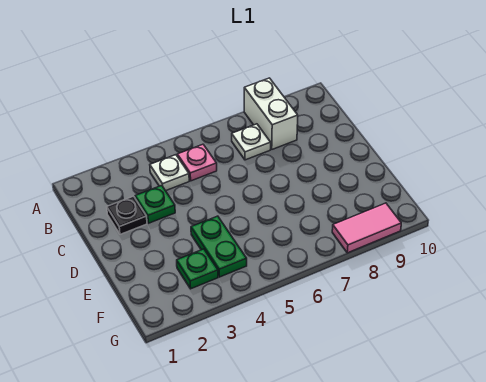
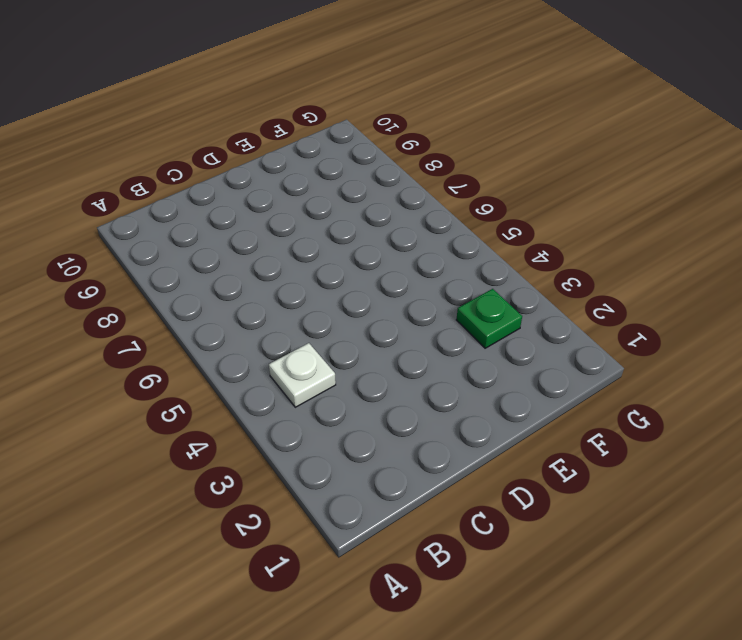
none -> white 1x2 brick [244,78,298,149]
none -> pink 1x1 plate [177,144,217,181]

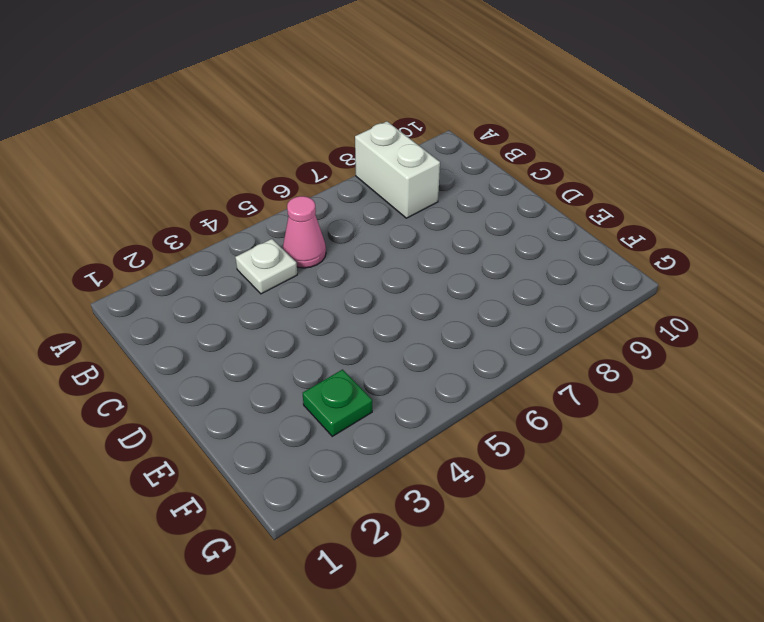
pink 1x1 cone [283,196,326,268] -> pink 1x1 plate [177,144,217,181]
none -> white 1x1 plate [232,124,271,160]
none -> black 1x1 plate [107,196,147,234]

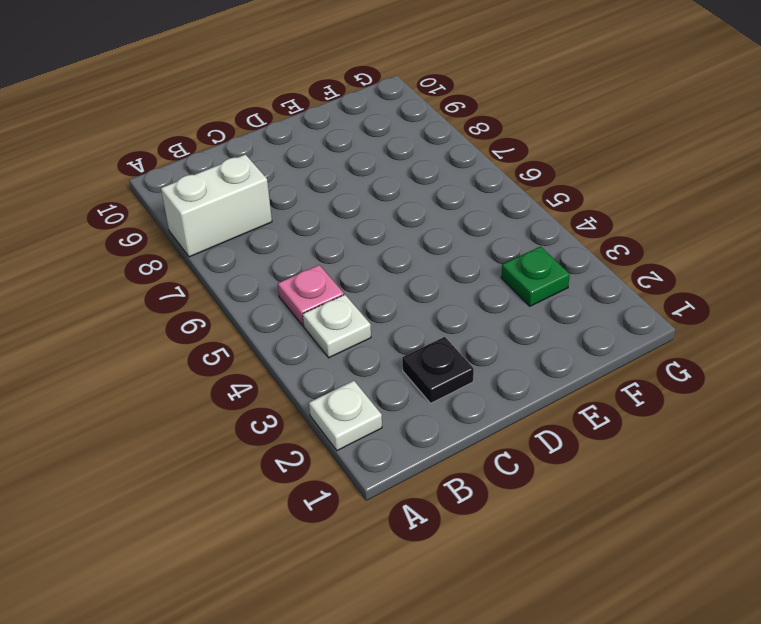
white 1x1 plate [309,381,382,451] -> white 1x1 plate moved to [232,124,271,160]
none -> green 1x1 plate [135,185,175,223]
none -> green 1x2 plate [191,216,247,277]

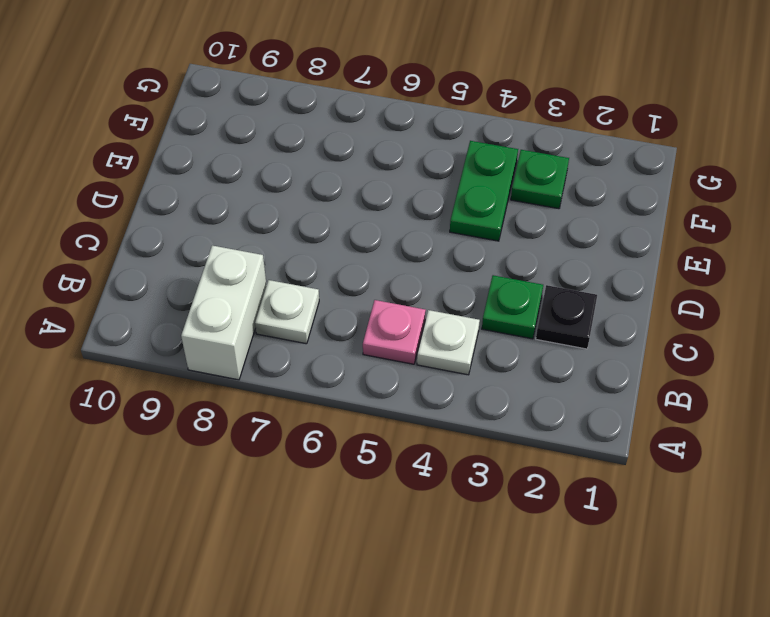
none -> pink 1x2 tile [332,203,401,253]

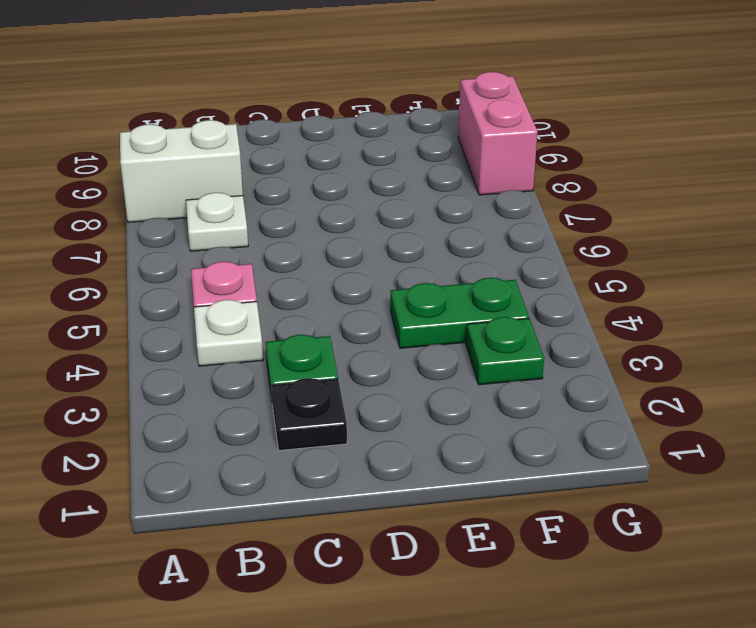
pink 1x2 brick [458,72,538,195] -> pink 1x2 tile [332,203,401,253]

